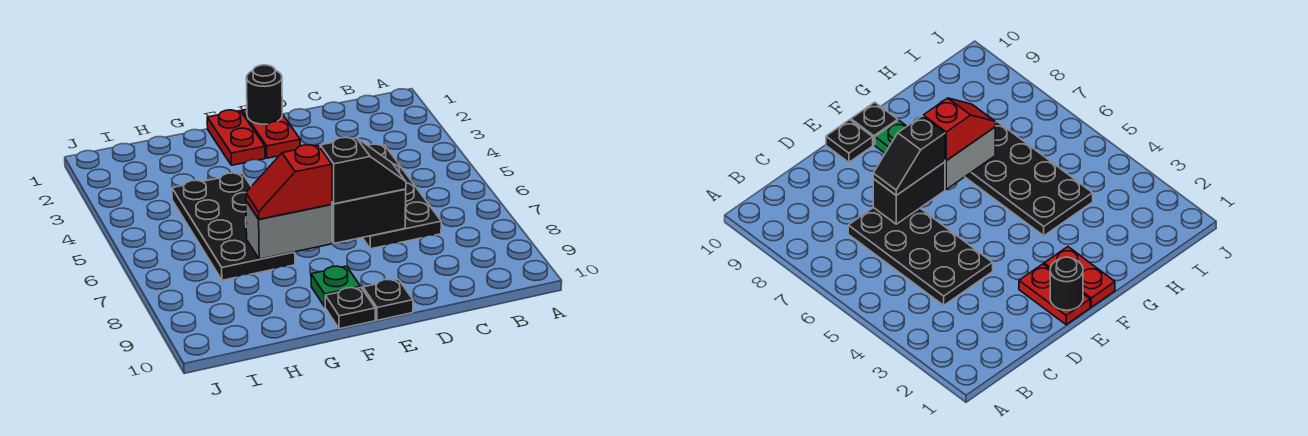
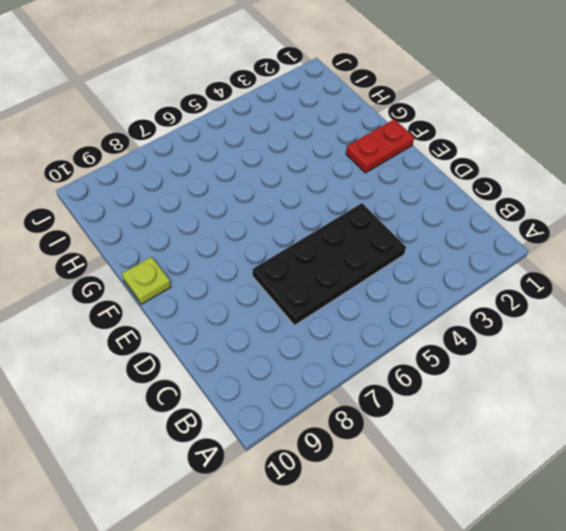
lime 1x1 plate [122,257,171,304] -> black 1x1 plate [325,288,375,329]
none -> red 1x2 plate [242,109,300,158]
none -> black 1x1 plate [363,279,413,320]
none -> green 1x1 plate [311,266,361,307]

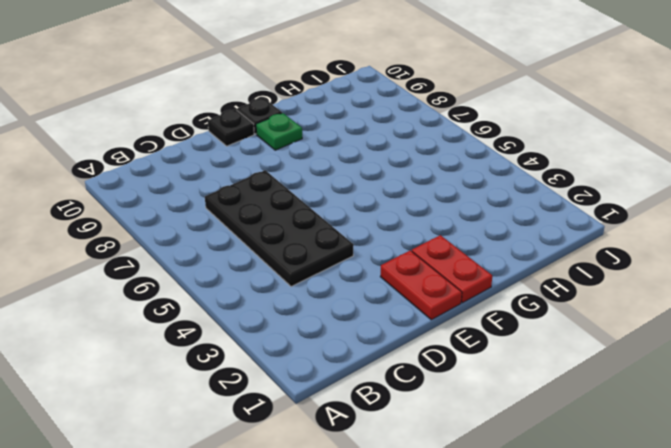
none -> black 2x4 plate [172,173,295,280]
none -> black 1x2 brick [332,189,406,243]
none -> black 1x1 round brick [246,65,282,124]

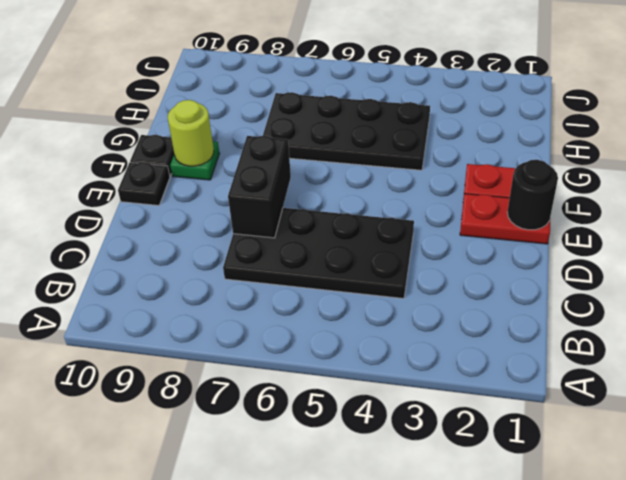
lime 1x1 round brick [168,100,214,166] -> none
none -> grey 1x2 brick [246,201,332,259]
none -> black 1x2 slope [320,137,406,204]
none -> red 1x2 slope [246,145,332,219]

